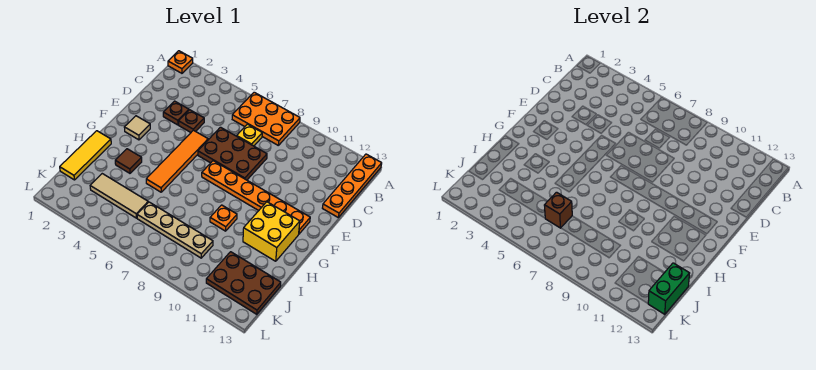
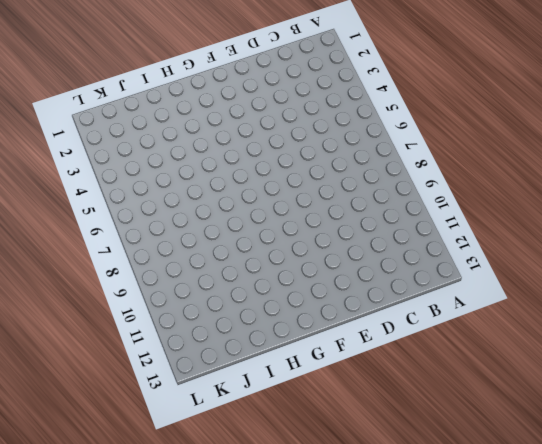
none -> orange 1x1 plate [168,51,193,73]
none -> orange 2x3 plate [232,92,300,145]
none -> orange 1x4 plate [323,154,382,217]

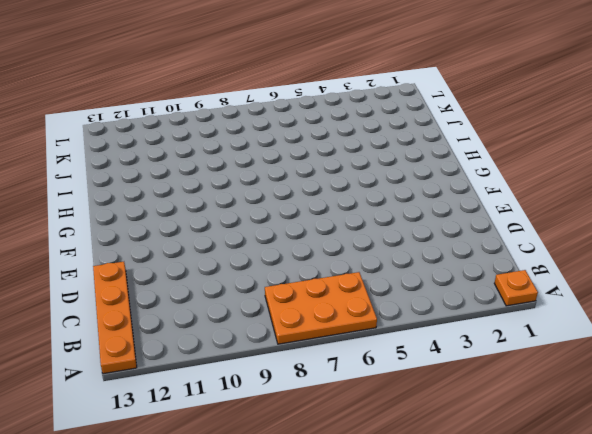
none -> yellow 1x1 plate [237,124,262,146]
none -> brown 1x1 plate [163,101,189,125]
none -> brown 1x1 plate [179,110,204,132]

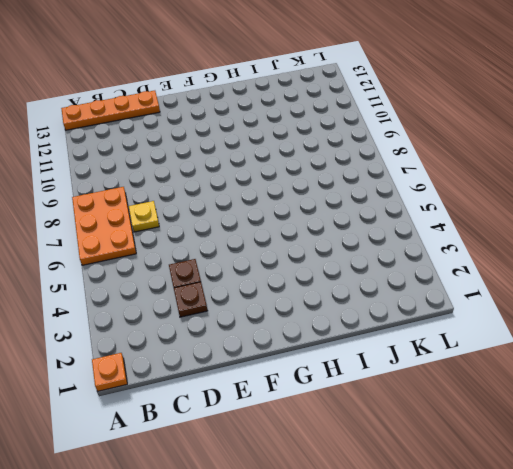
none -> brown 2x3 plate [198,127,267,180]
none -> orange 1x4 tile [146,130,208,192]
none -> tan 1x1 tile [124,116,150,140]

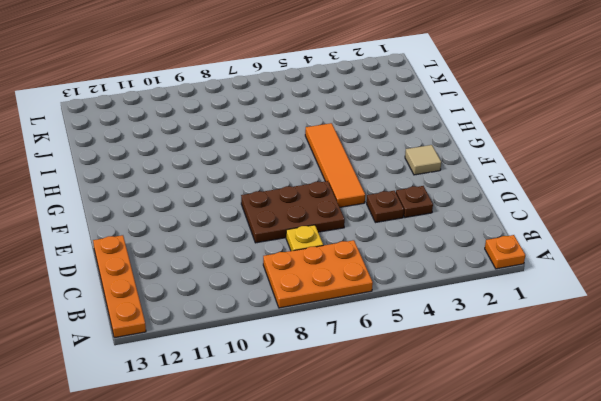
none -> orange 1x6 plate [202,161,310,234]
none -> yellow 2x2 brick [243,202,300,261]
none -> yellow 1x3 tile [60,131,111,180]

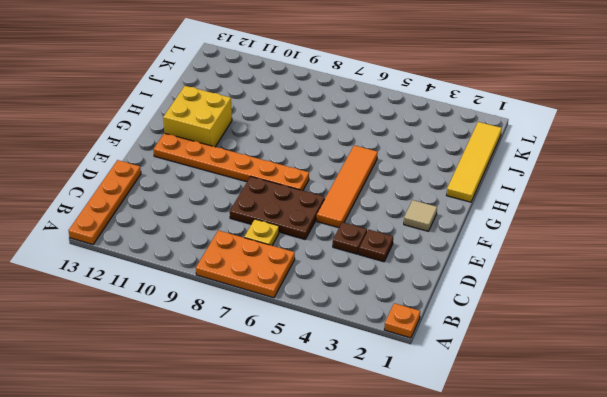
yellow 1x4 tile [446,122,502,202] -> yellow 1x3 tile [60,131,111,180]
none -> brown 1x1 tile [115,149,142,173]
none -> orange 1x1 plate [210,205,237,231]
none -> tan 1x3 tile [90,174,148,218]

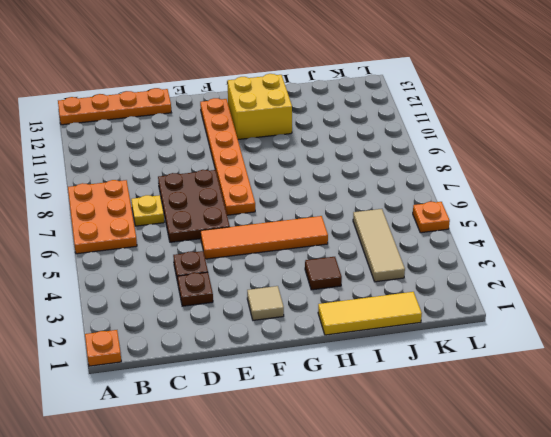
orange 1x1 plate [413,202,450,233] -> orange 1x1 plate moved to [210,205,237,231]
none -> tan 1x4 plate [137,202,213,258]
none -> brown 2x3 plate [206,252,281,314]
none -> brown 1x1 brick [544,192,572,228]

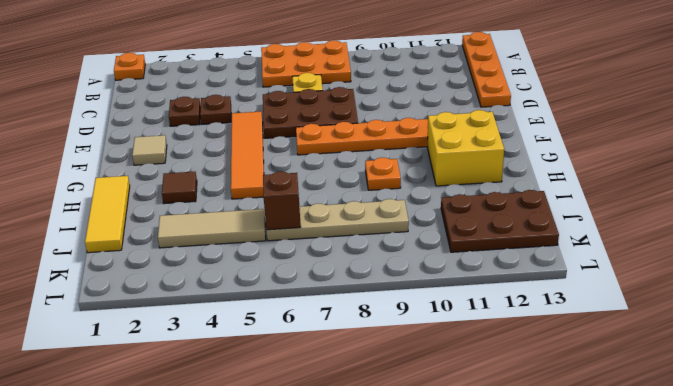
none -> green 1x2 brick [648,263,690,314]

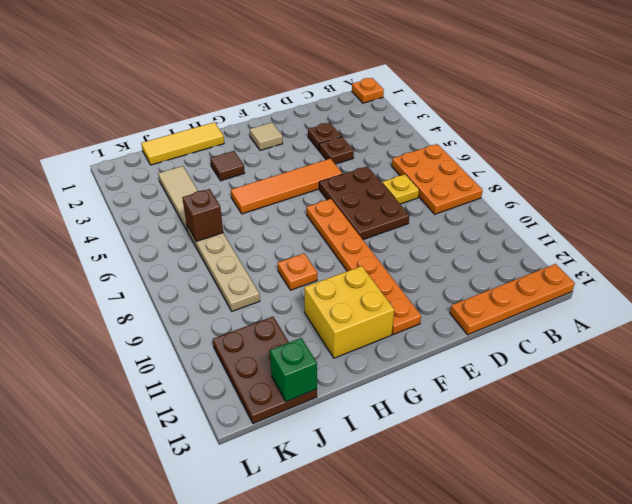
green 1x1 brick [270,338,317,402] -> green 1x2 brick [648,263,690,314]

